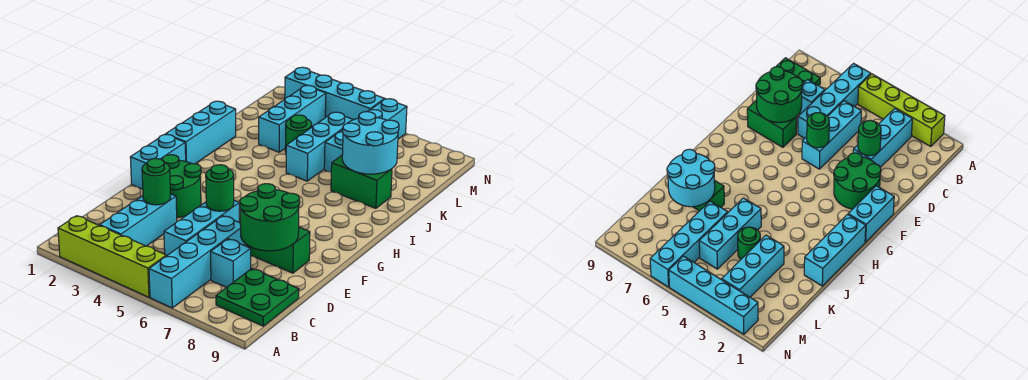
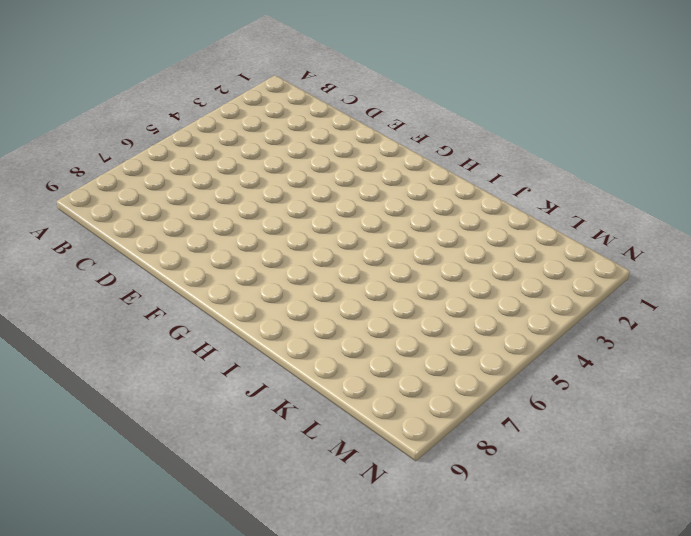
none -> lime 1x4 brick [58,216,166,297]
none -> cyan 1x4 brick [149,216,245,308]
none -> cyan 1x3 brick [100,194,177,246]

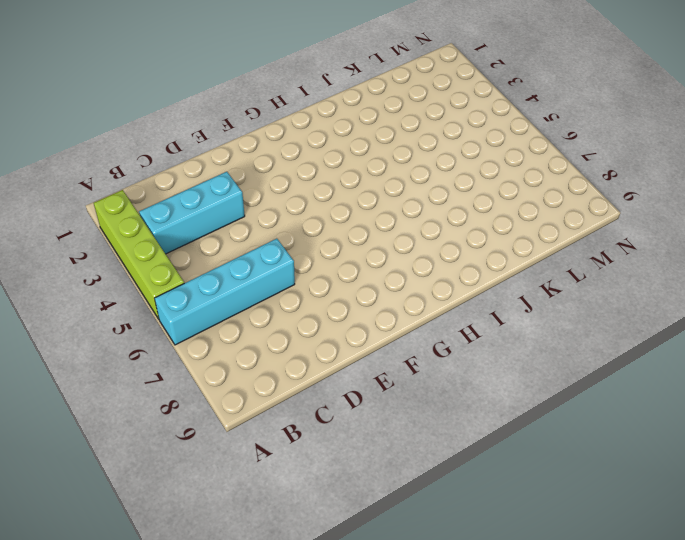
none -> green 2x2 plate [216,269,299,326]
none -> cyan 1x3 brick [164,201,239,256]
none -> cyan 1x1 brick [211,239,251,287]

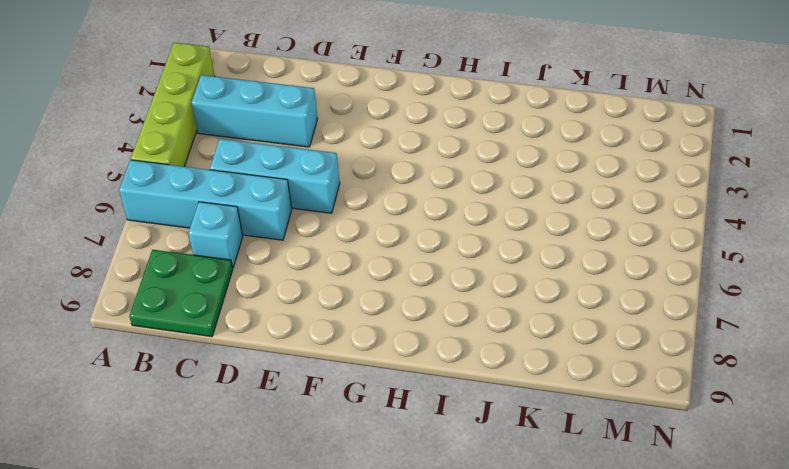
none -> green 2x2 round brick [162,155,201,218]
none -> green 1x2 brick [247,227,310,273]
none -> cyan 1x2 brick [130,134,186,189]

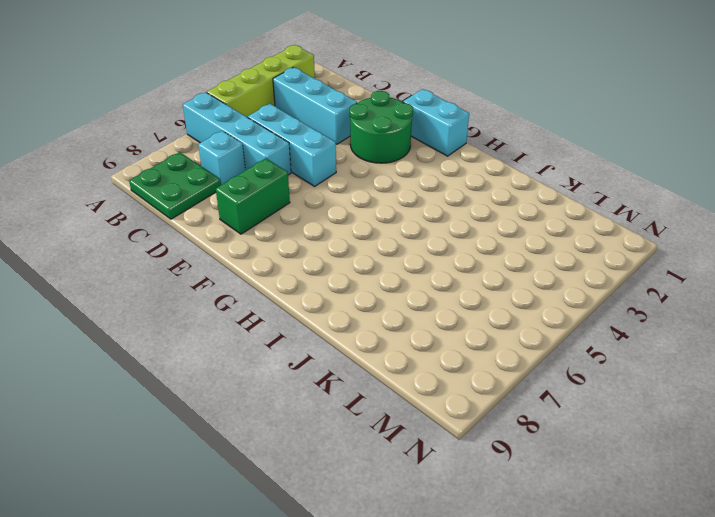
none -> cyan 1x3 brick [166,101,236,164]
none -> cyan 1x3 brick [286,112,353,181]
none -> green 1x2 brick [331,155,392,208]

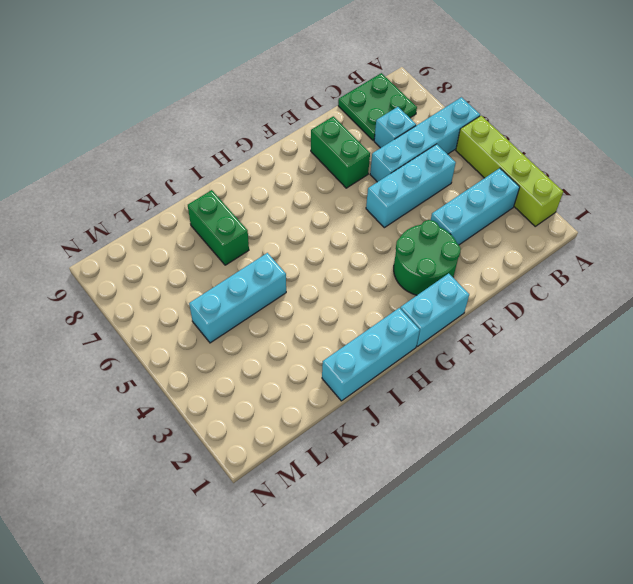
none -> cyan 1x3 brick [259,85,326,152]
none -> green 1x1 round brick [285,115,312,152]
none -> cyan 1x4 brick [324,99,407,172]

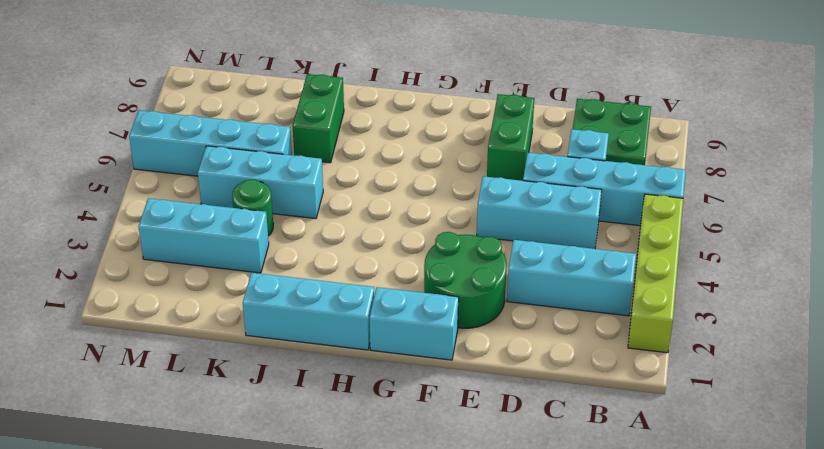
none -> cyan 1x4 brick [285,67,385,120]
none -> green 1x1 round brick [142,159,171,205]
none -> green 2x2 round brick [240,184,300,251]

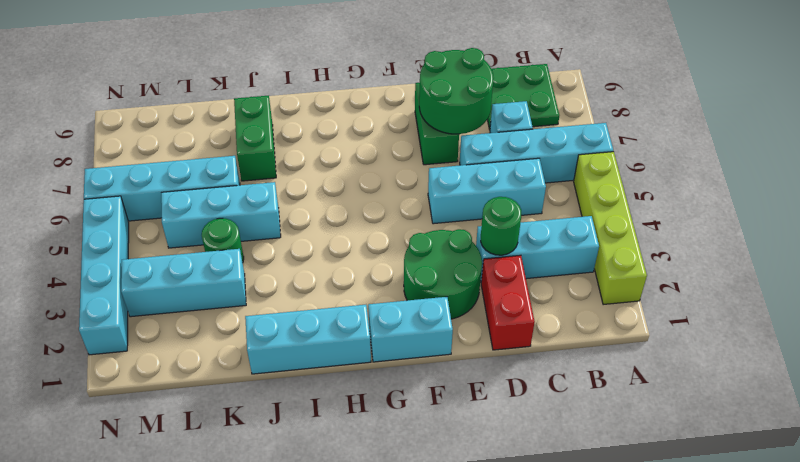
red 1x2 brick [481,255,535,350] -> none
none -> green 1x1 round brick [206,165,234,211]
none -> cyan 2x2 round brick [342,112,399,174]

